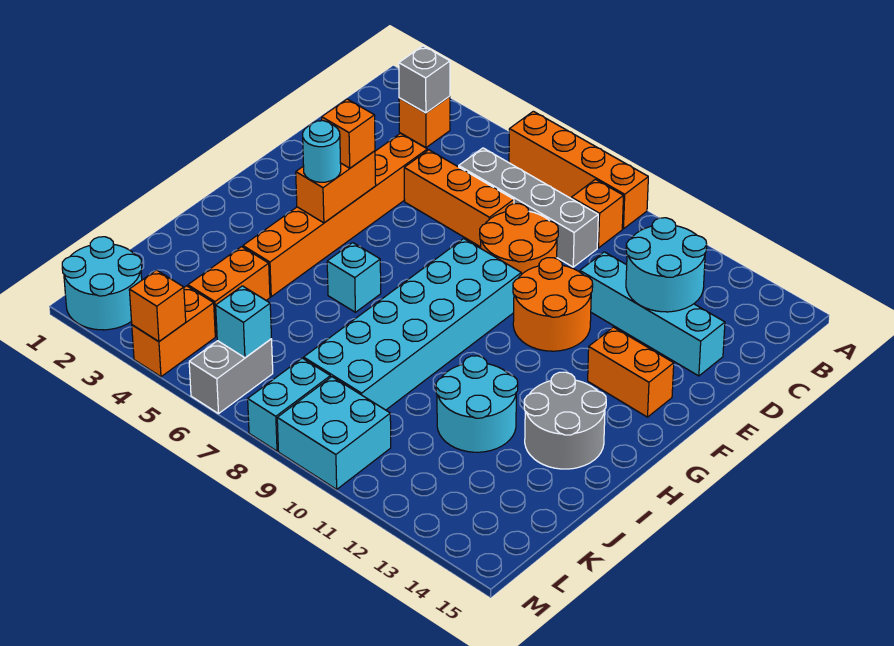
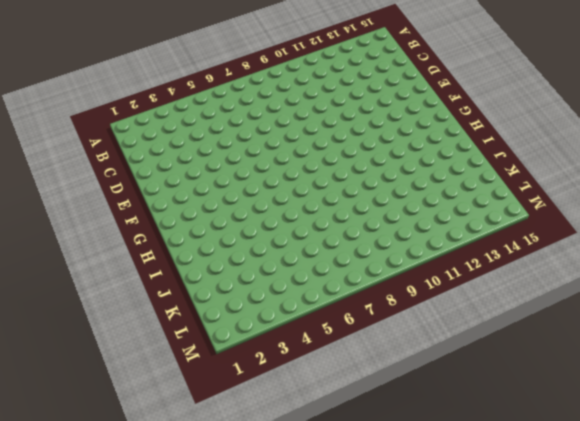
none -> orange 1x4 brick [509,111,648,229]
none -> orange 1x1 brick [399,96,450,148]
none -> orange 1x1 brick [571,179,623,248]

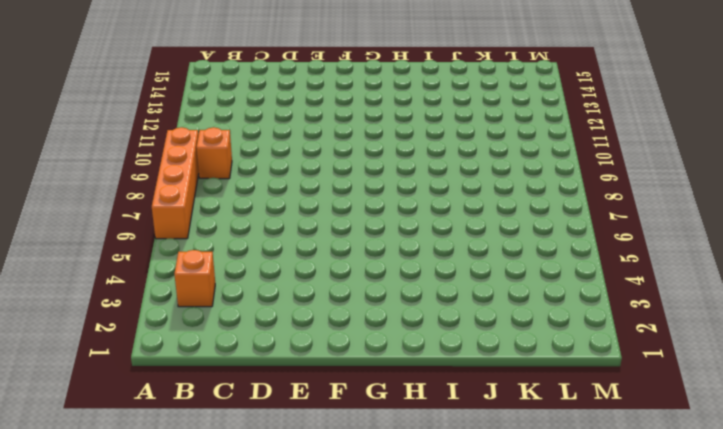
none -> grey 1x4 brick [459,148,598,267]
none -> orange 1x6 brick [243,133,427,297]
none -> orange 1x3 brick [404,150,514,247]

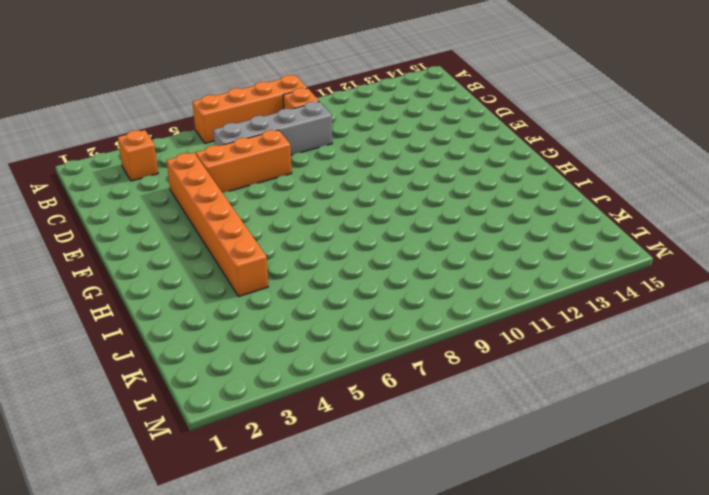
none -> orange 2x2 round brick [480,204,558,275]
none -> cyan 1x4 brick [580,252,725,376]
none -> orange 2x2 round brick [513,258,593,351]

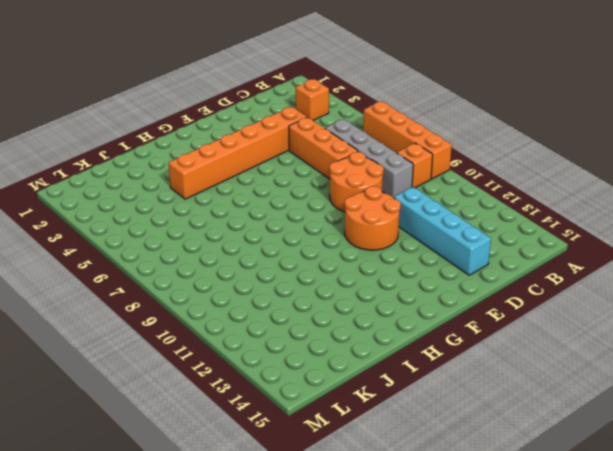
none -> cyan 2x6 brick [304,239,521,410]
none -> orange 1x2 brick [588,327,674,417]
none -> cyan 1x1 brick [327,243,381,312]

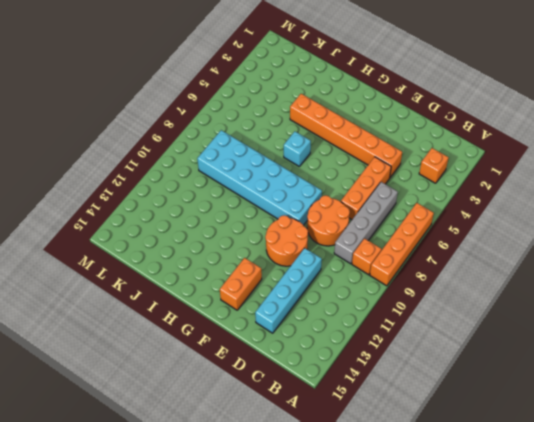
none -> grey 2x2 round brick [524,372,606,469]
none -> cyan 2x2 round brick [436,356,518,452]
none -> orange 1x2 brick [188,247,270,336]

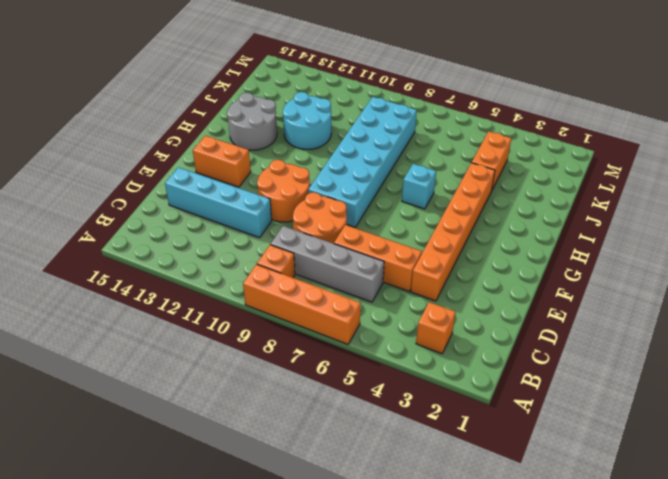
none -> cyan 2x2 round brick [62,237,142,330]
none -> orange 1x2 brick [132,286,215,377]
none -> grey 1x2 brick [189,339,273,414]

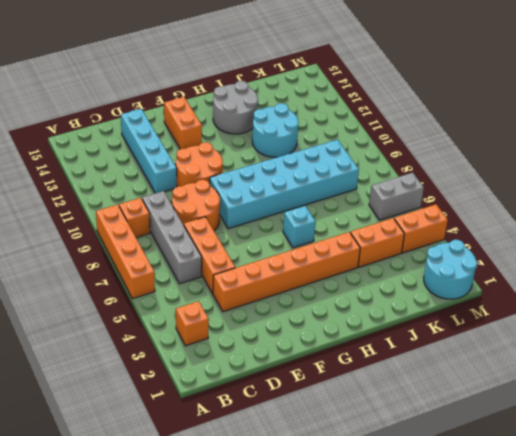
none -> cyan 1x2 brick [248,358,330,451]
none -> cyan 2x2 brick [277,377,391,489]
none -> grey 1x1 brick [399,46,450,113]

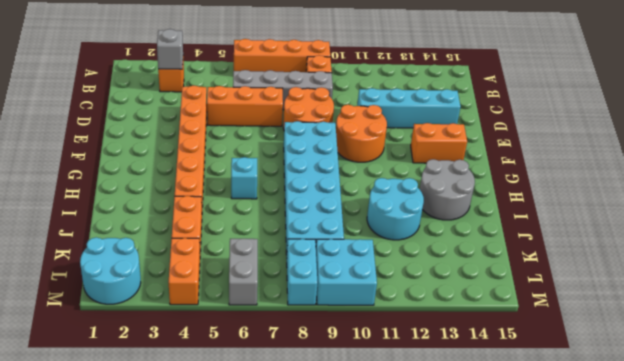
none -> cyan 2x2 round brick [626,218,707,312]
none -> orange 1x2 brick [296,151,376,223]
none -> cyan 1x1 brick [216,286,271,358]

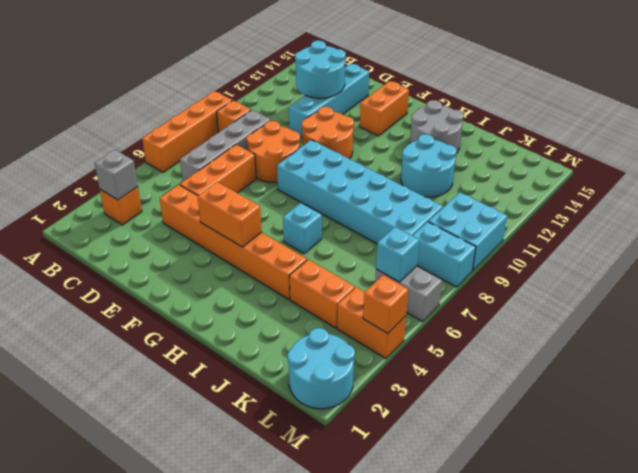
none -> orange 1x1 brick [322,99,375,168]
none -> cyan 1x1 round brick [303,121,341,182]

